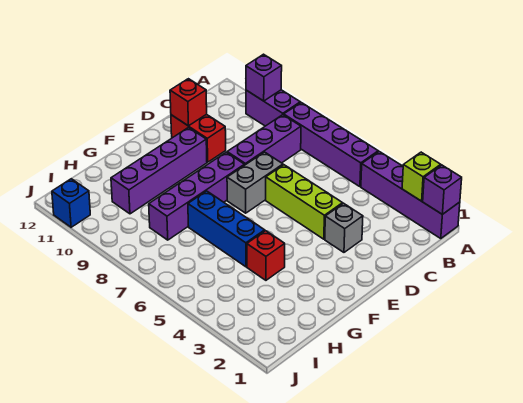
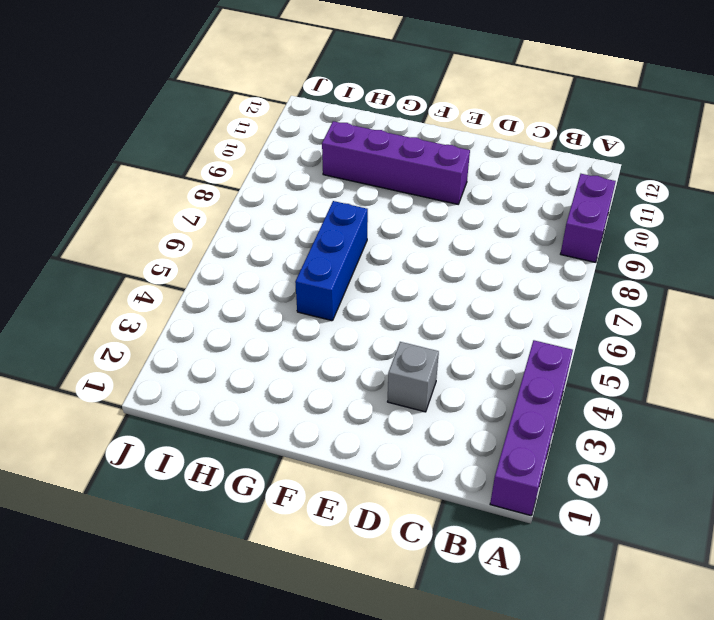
none -> purple 1x4 brick [284,103,378,187]
none -> purple 1x3 brick [227,115,301,165]
none -> lime 1x3 brick [266,165,343,239]

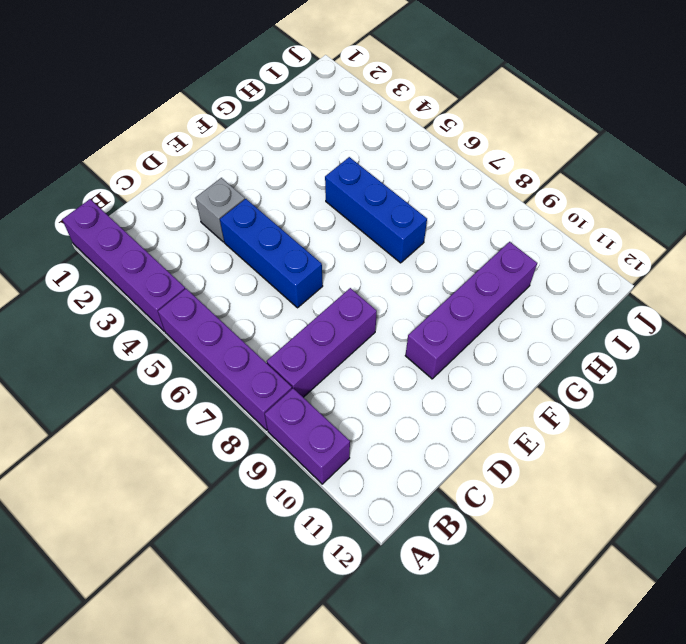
blue 1x3 brick [220,199,323,308] -> lime 1x3 brick [266,165,343,239]
none -> grey 1x2 brick [227,152,283,213]
none -> red 1x2 brick [171,114,226,162]
none -> purple 1x4 brick [149,152,245,240]

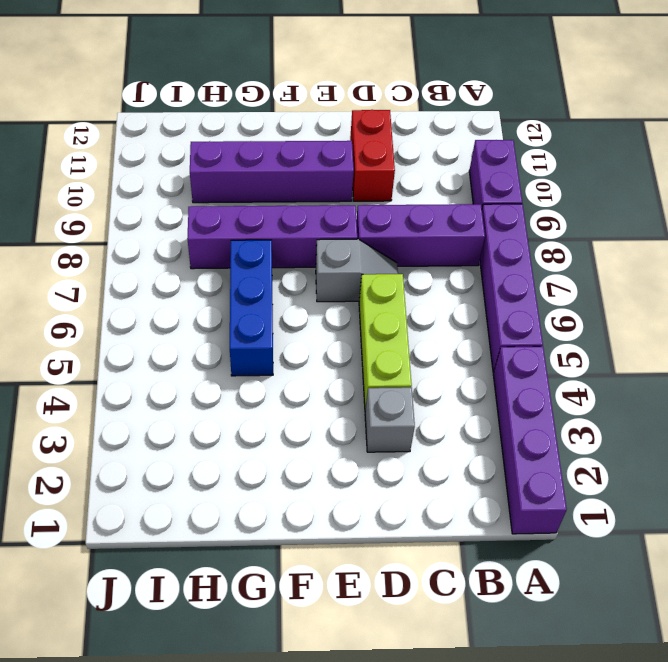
grey 1x2 slope [316,239,398,302] -> grey 1x2 brick [227,152,283,213]
none -> red 1x1 brick [247,231,285,280]
none -> blue 1x1 brick [52,179,90,227]
none -> purple 1x1 brick [423,165,462,214]

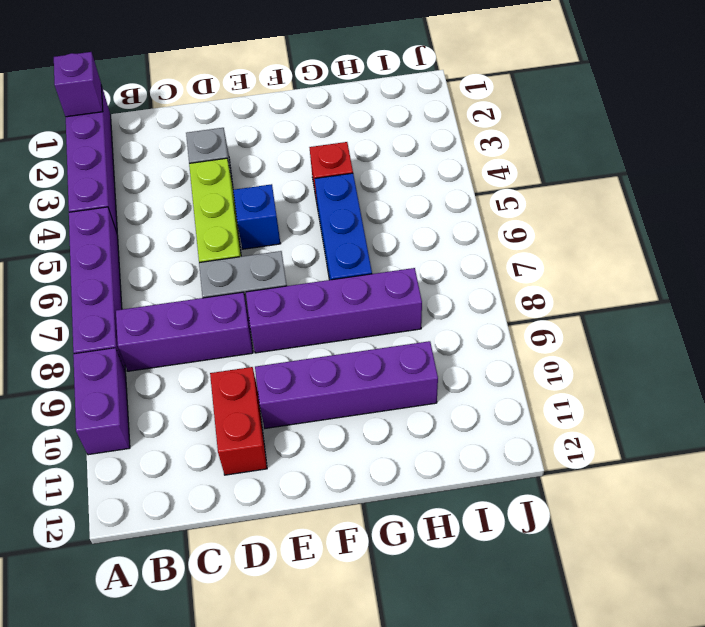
blue 1x1 brick [233,184,281,249] -> blue 1x1 brick moved to [52,179,90,227]
none -> lime 1x1 brick [402,152,441,201]
none -> purple 1x1 brick [246,54,282,101]
none -> red 1x1 brick [170,79,207,126]

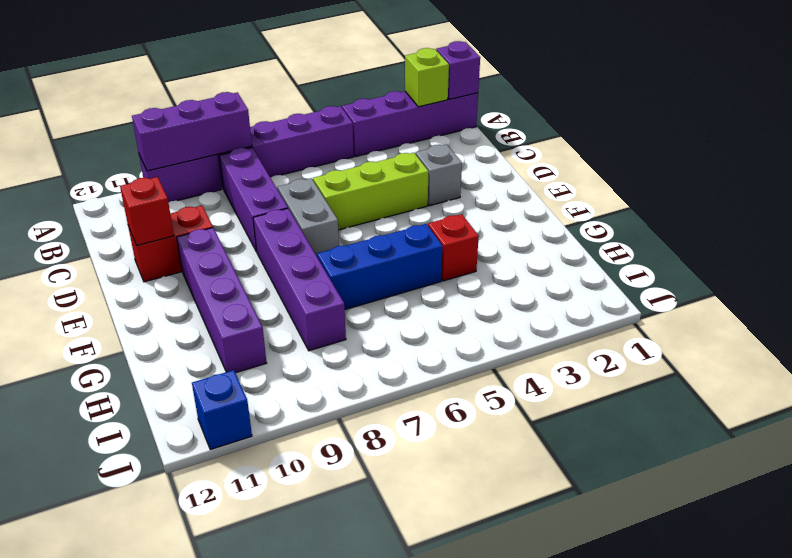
purple 1x3 brick [132,92,252,171] -> purple 1x1 brick [246,54,282,101]

